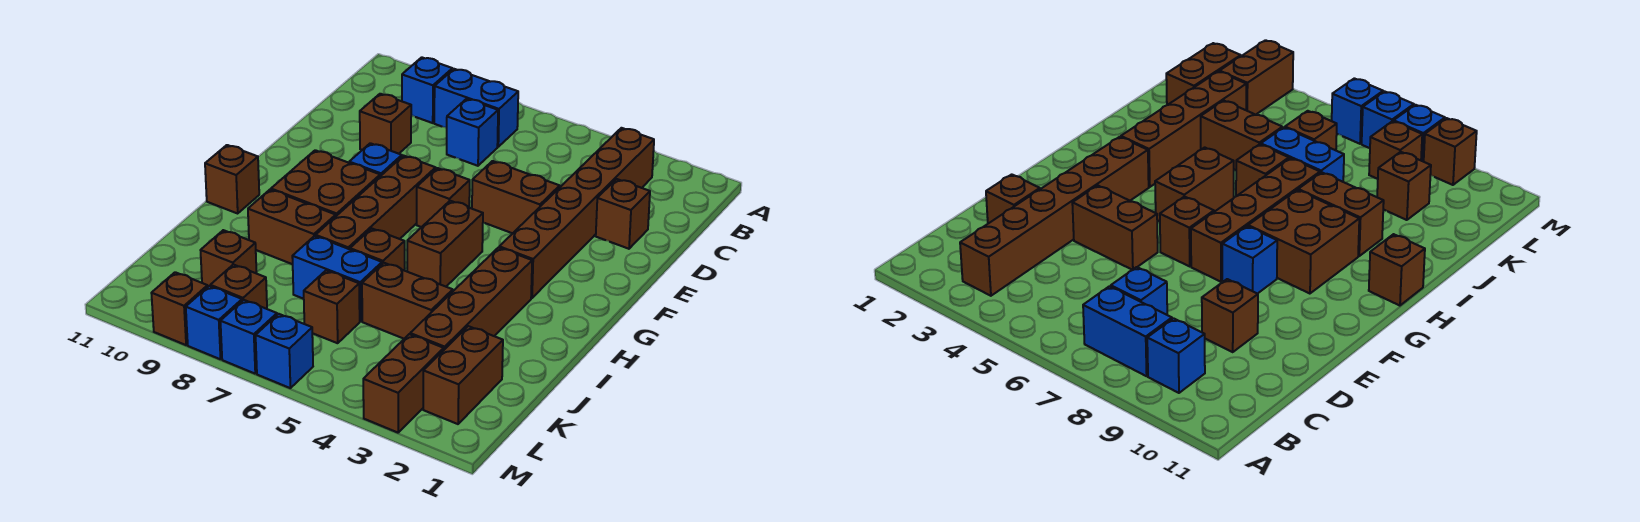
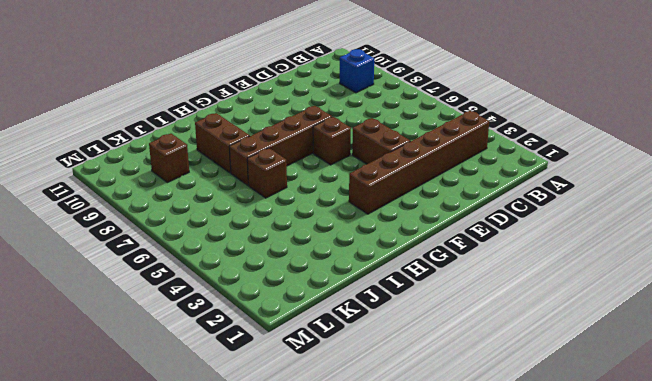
none -> blue 1x2 brick [434,69,518,147]
none -> blue 1x1 brick [447,99,498,166]
none -> brown 1x1 brick [596,179,650,249]

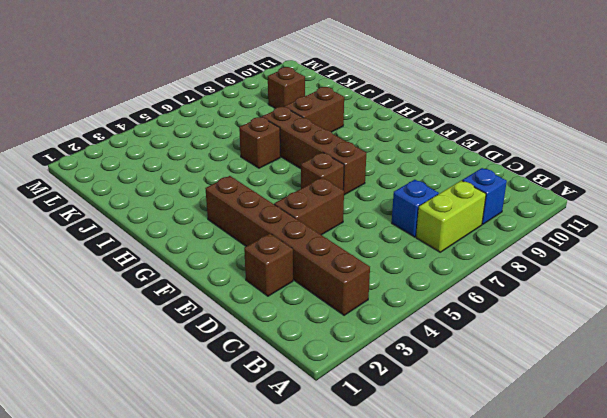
lime 1x2 brick [416,180,486,252] -> blue 1x2 brick [434,69,518,147]
none -> brown 1x1 brick [360,94,411,154]
none -> blue 1x1 brick [349,143,402,176]
none -> brown 1x2 brick [407,201,483,287]

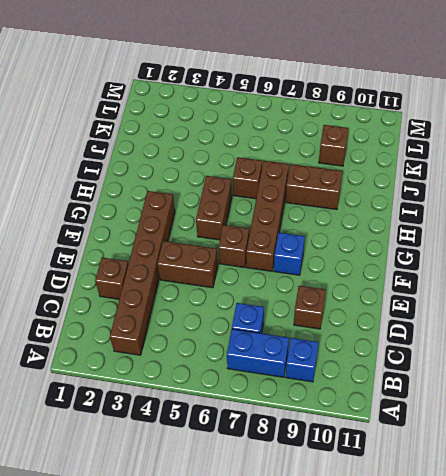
none -> brown 2x2 brick [271,150,380,216]
none -> brown 1x4 brick [410,248,532,350]
none -> brown 1x1 brick [205,145,259,213]

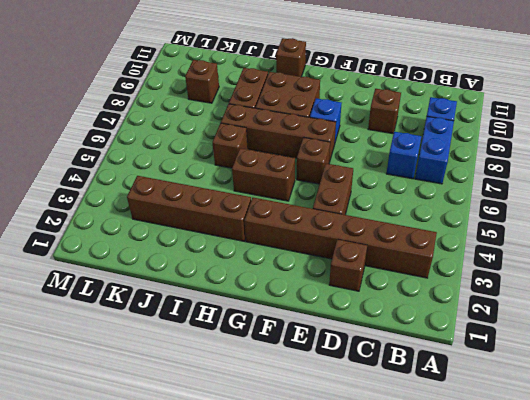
none -> brown 1x2 brick [362,263,453,339]
none -> blue 1x2 brick [292,236,382,321]
none -> brown 1x2 brick [423,326,503,424]

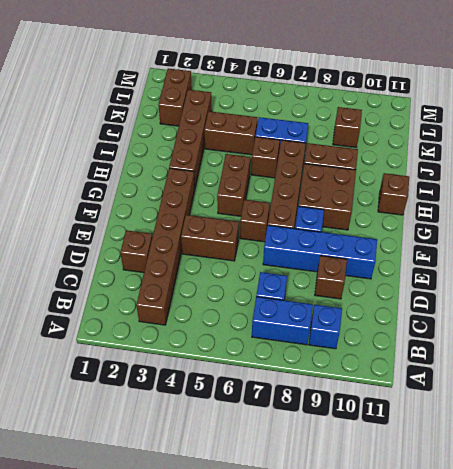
blue 1x4 brick [263,225,377,279] -> none
none -> brown 1x1 brick [304,271,360,343]
none -> brown 1x2 brick [363,334,444,433]
none -> brown 1x1 brick [210,265,267,309]

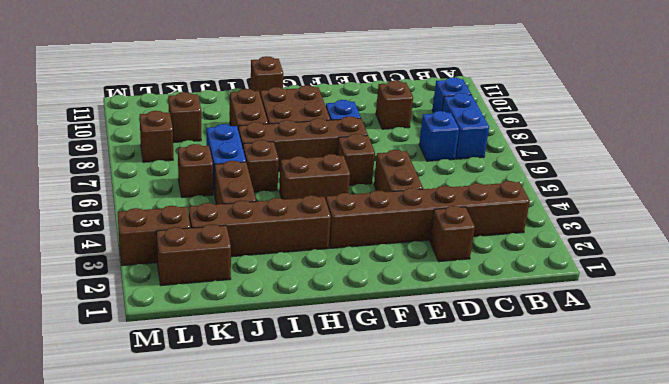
none -> blue 1x1 brick [256,314,313,388]
none -> blue 1x1 brick [220,300,277,374]
none -> blue 1x1 brick [186,286,242,359]

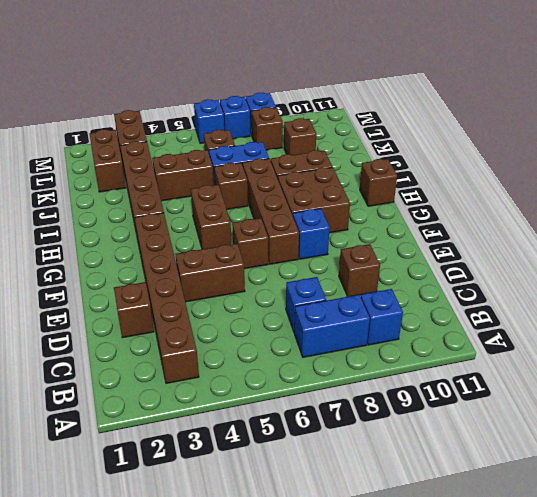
none -> brown 1x1 brick [151,272,208,345]

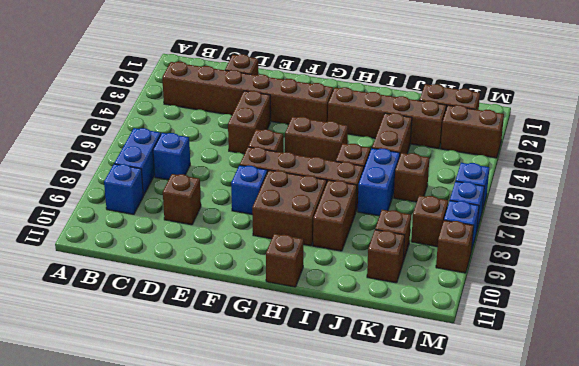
brown 1x1 brick [367,230,405,283] -> none

